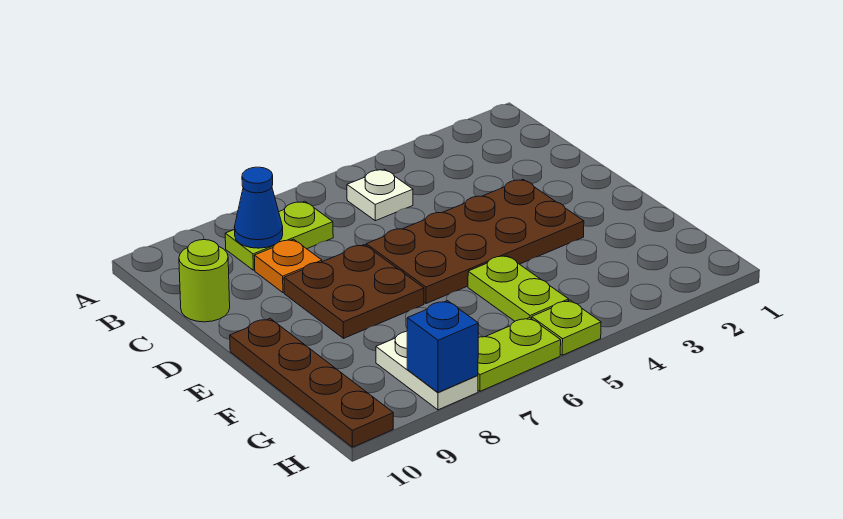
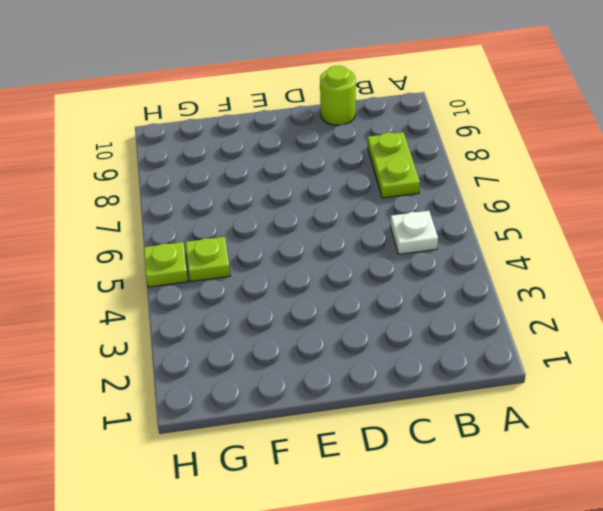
lime 1x1 plate [186,237,230,281] -> lime 1x2 plate [468,255,569,321]
none -> orange 1x1 plate [254,239,322,293]
none -> brown 2x4 plate [366,180,584,304]
none -> brown 2x2 plate [284,245,424,338]

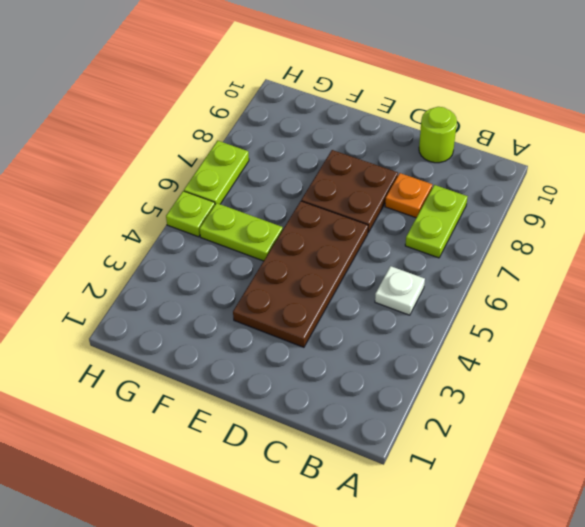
none -> brown 1x4 plate [230,319,393,447]
none -> white 1x2 plate [376,331,478,410]
none -> blue 1x1 cone [234,167,283,248]

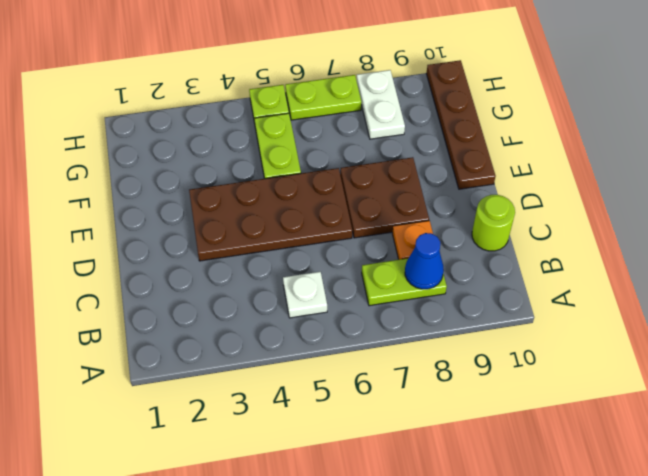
none -> blue 1x1 brick [407,301,478,392]

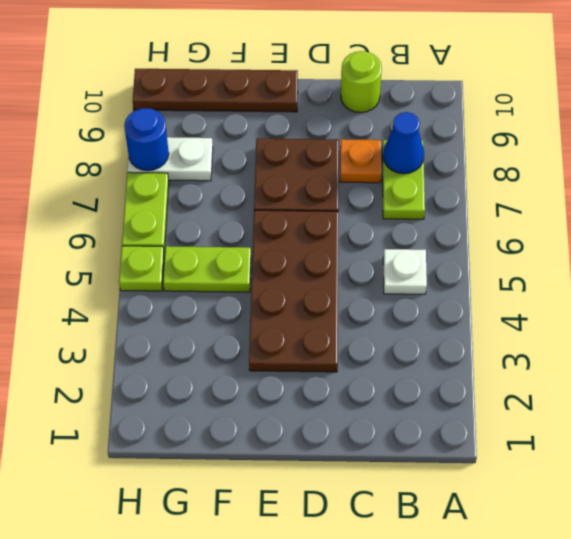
blue 1x1 round brick [124,108,169,171] -> blue 1x1 brick [407,301,478,392]

